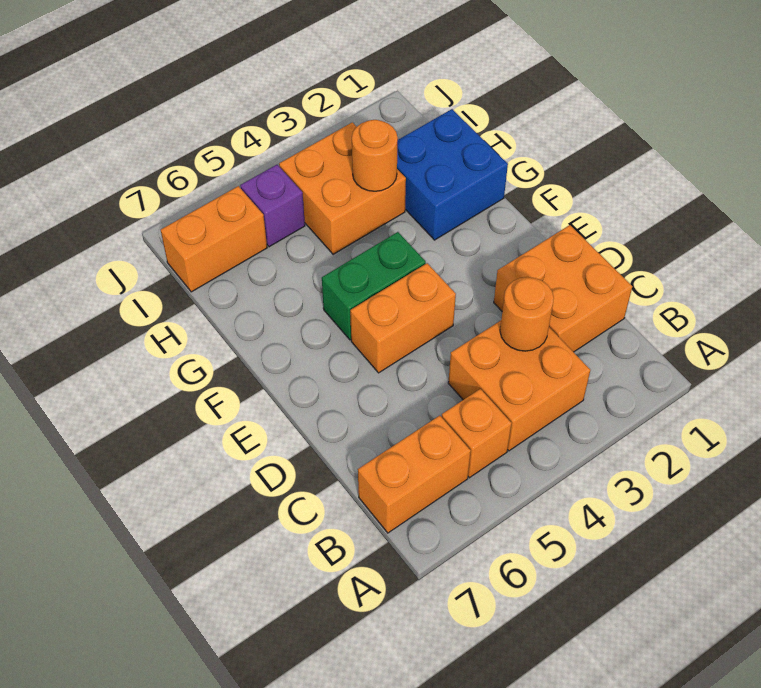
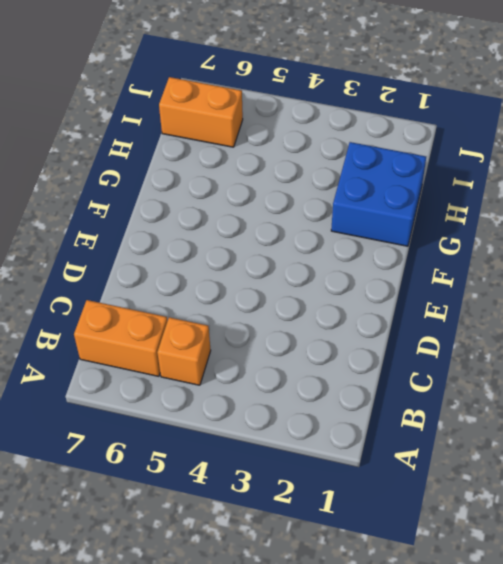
none -> orange 2x2 brick [448,321,590,451]
none -> orange 2x2 brick [494,225,632,352]
none -> orange 1x2 brick [350,263,456,373]

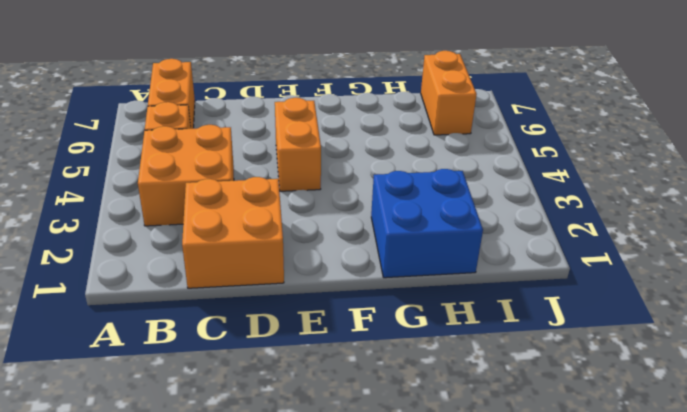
none -> green 1x2 brick [322,232,426,340]
none -> orange 2x2 brick [279,122,406,254]
none -> purple 1x1 brick [240,165,305,247]

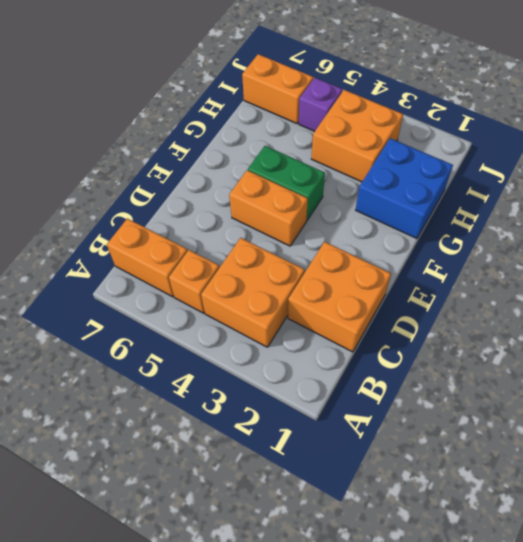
none -> orange 1x1 round brick [500,277,554,351]
none -> orange 1x1 round brick [352,120,398,191]

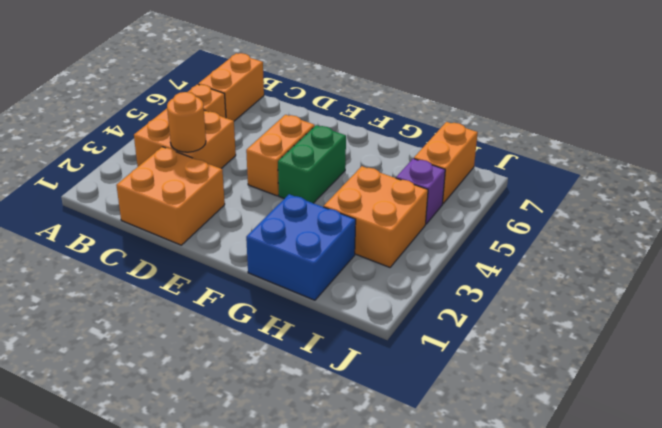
none -> orange 1x1 round brick [352,120,398,191]

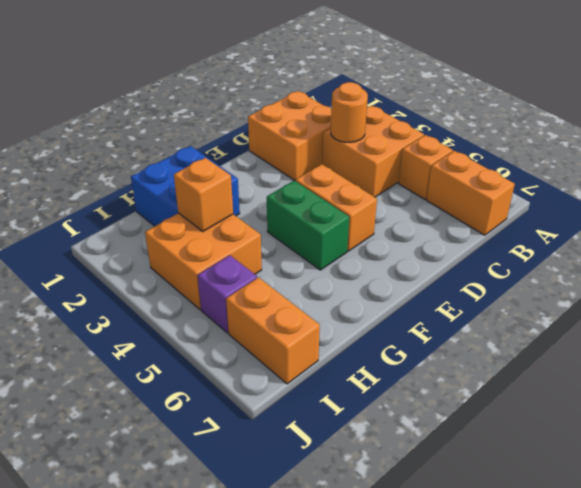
orange 1x1 brick [174,158,233,231] -> orange 1x1 round brick [352,120,398,191]

